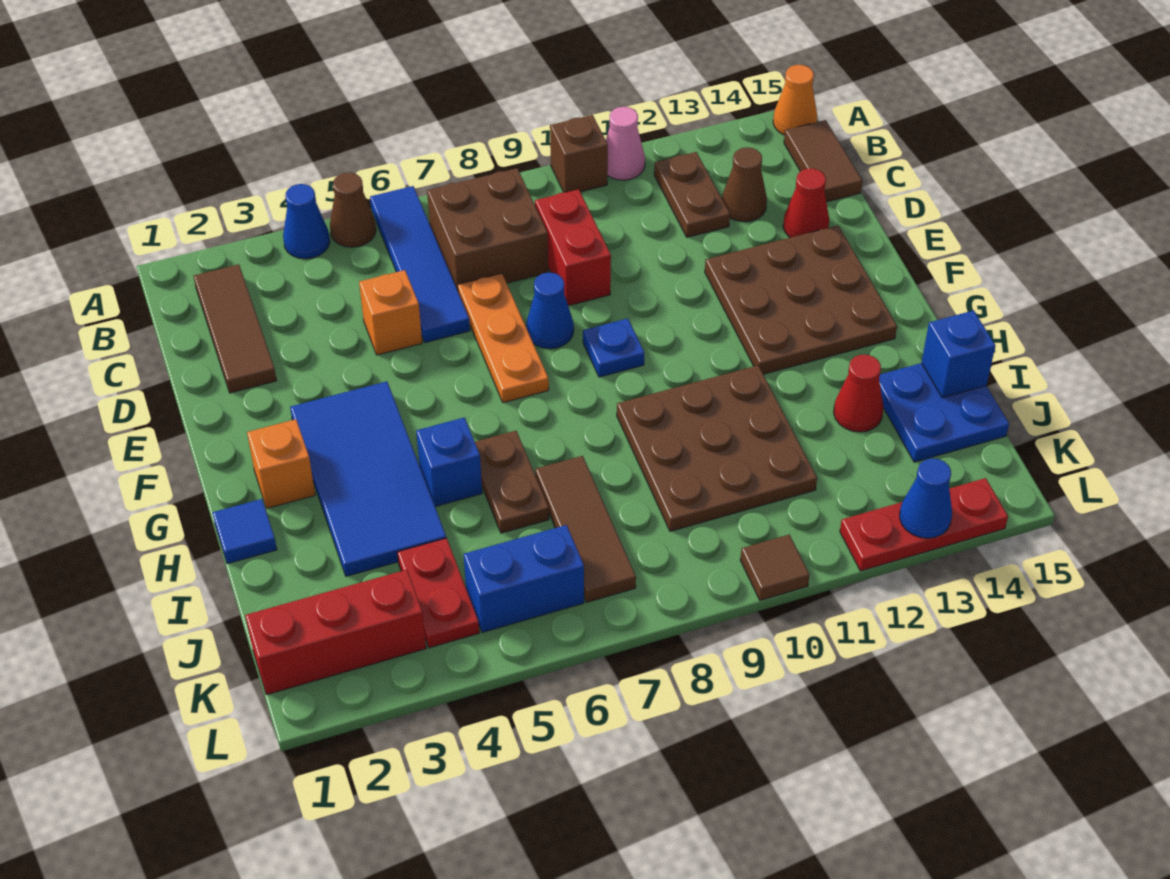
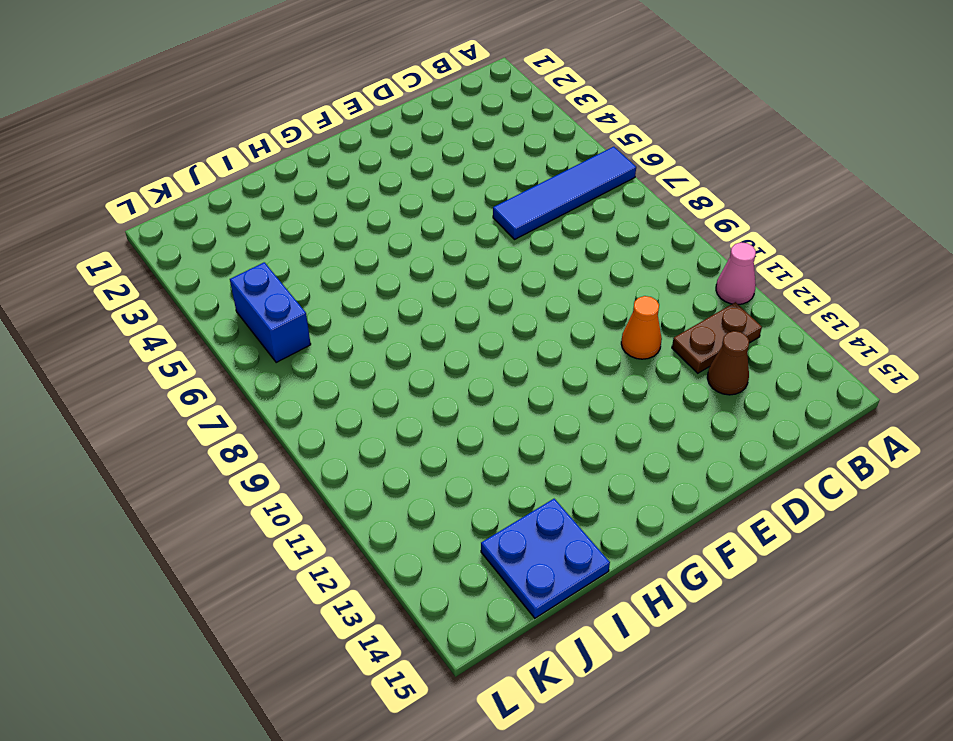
orange 1x1 cone [621,296,662,359] -> orange 1x1 cone moved to [773,65,817,135]
none -> blue 1x1 cone [283,184,330,259]
none -> brown 1x1 cone [330,173,376,247]
none -> brown 1x1 brick [550,115,608,193]
none -> brown 1x3 tile [194,264,277,393]

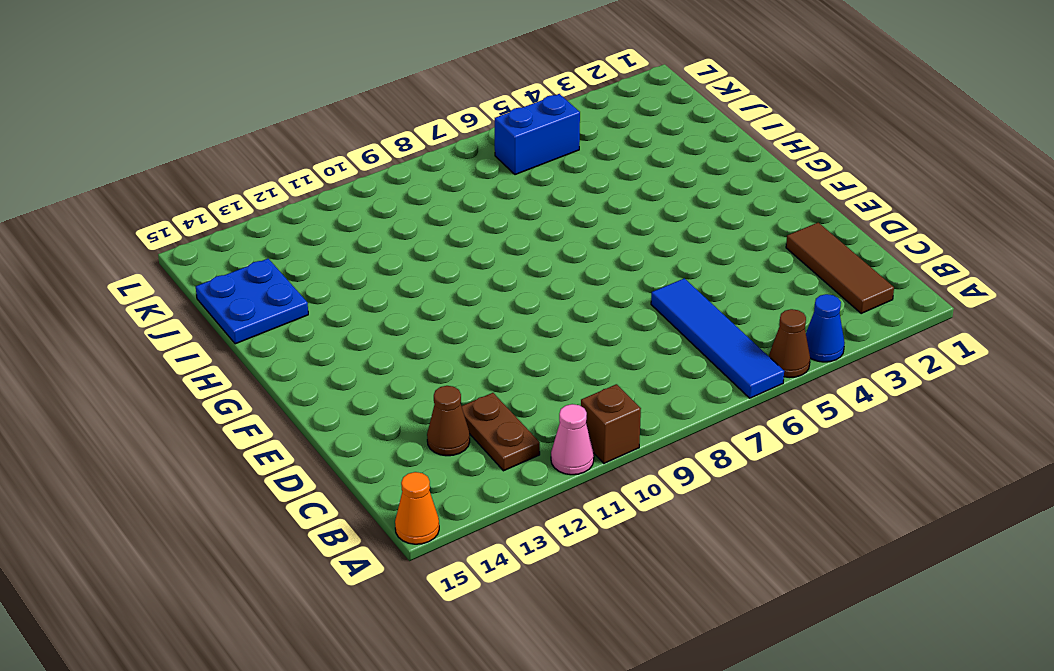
none -> brown 2x2 brick [427,168,548,290]
none -> brown 1x2 tile [784,120,862,202]
none -> red 1x2 brick [535,189,611,306]
none -> orange 1x1 brick [359,270,422,355]

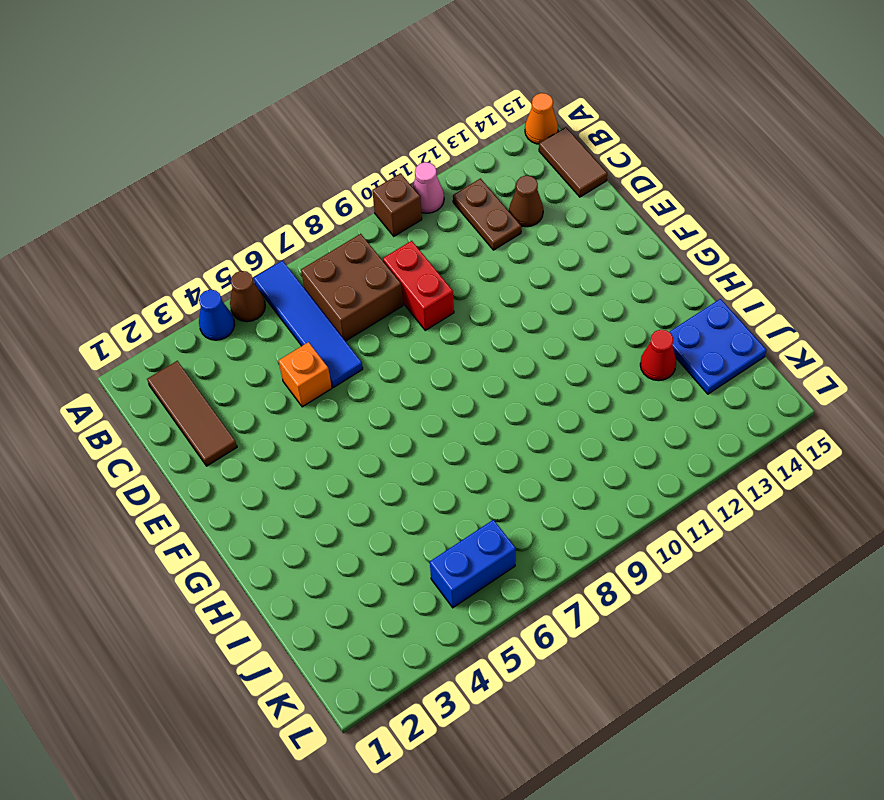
none -> orange 1x3 plate [458,273,549,403]
none -> red 1x1 cone [783,168,829,238]
none -> blue 1x1 cone [526,272,574,349]
none -> brown 3x3 plate [705,225,897,374]

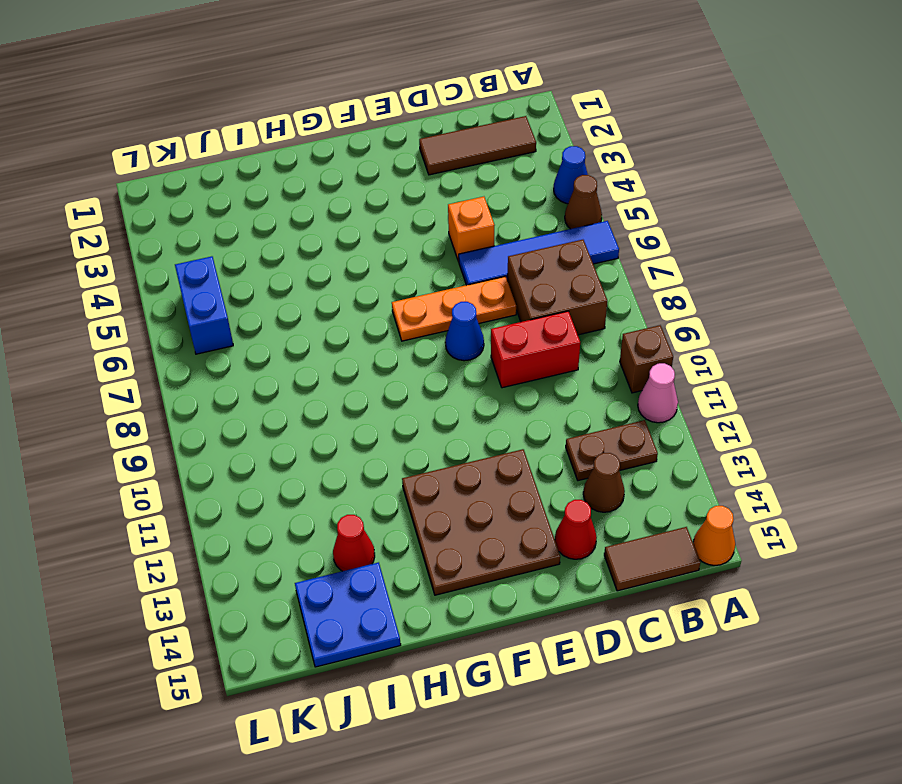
none -> blue 2x4 tile [290,381,446,576]
none -> blue 1x1 plate [583,319,644,377]
none -> orange 1x1 brick [247,419,315,508]
none -> blue 1x1 tile [212,499,277,564]

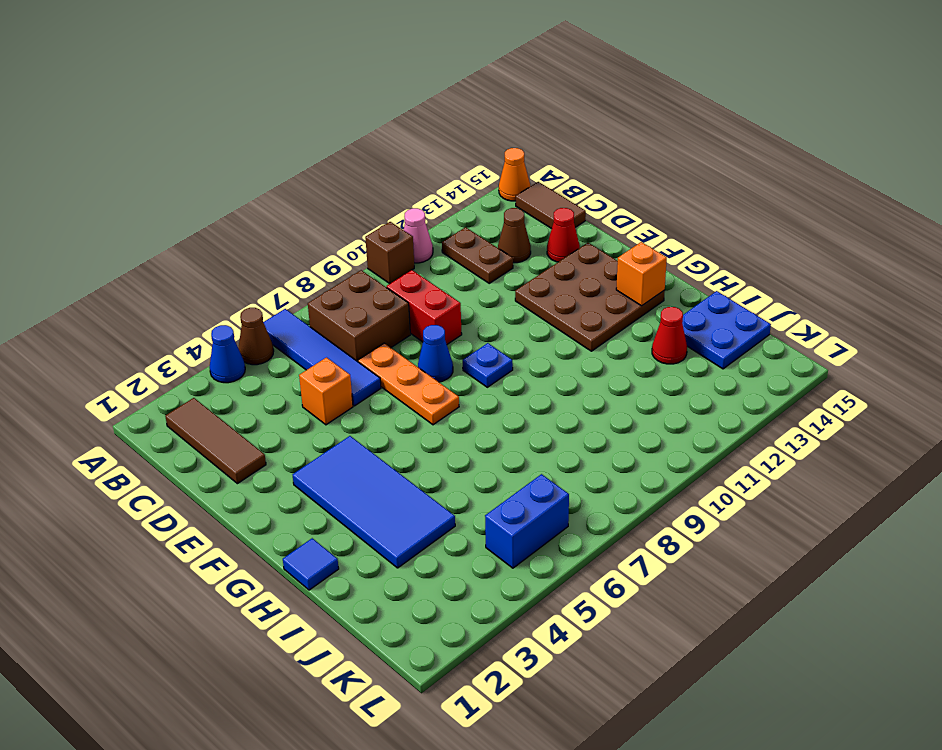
orange 1x1 brick [616,242,667,306] -> orange 1x1 brick moved to [247,419,315,508]
none -> blue 1x1 brick [416,418,482,507]
none -> brown 1x2 plate [475,431,549,533]
none -> brown 3x3 plate [617,366,817,531]
none -> brown 1x3 tile [535,456,636,602]

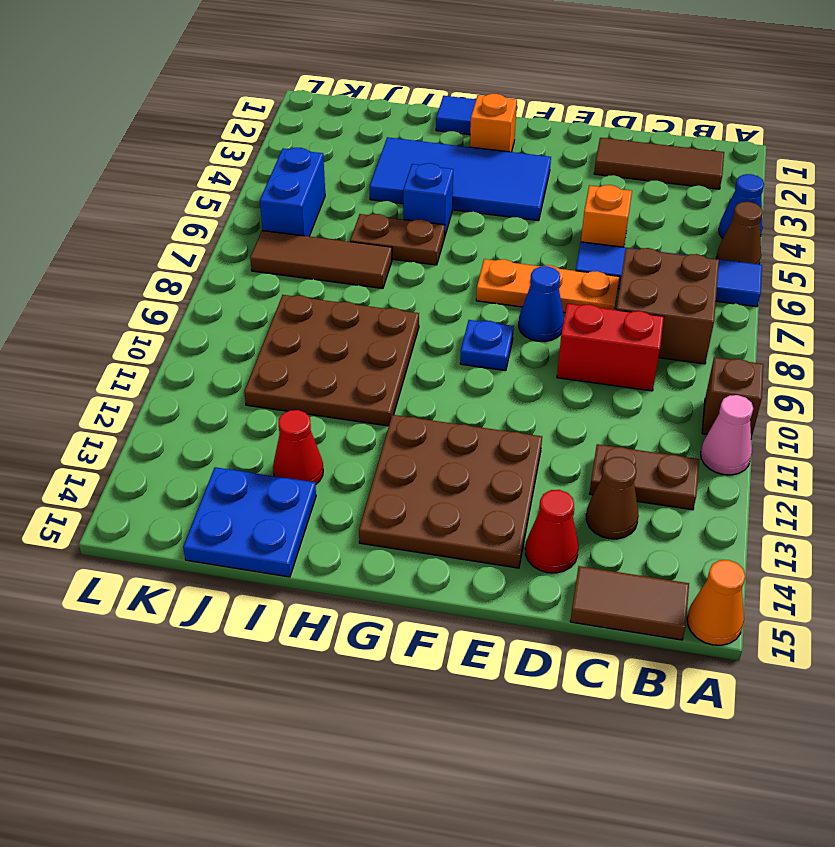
none -> red 1x2 plate [397,538,479,648]
none -> red 1x3 brick [245,570,426,695]
none -> brown 1x1 tile [740,535,810,600]
none -> red 1x3 plate [840,478,1008,571]

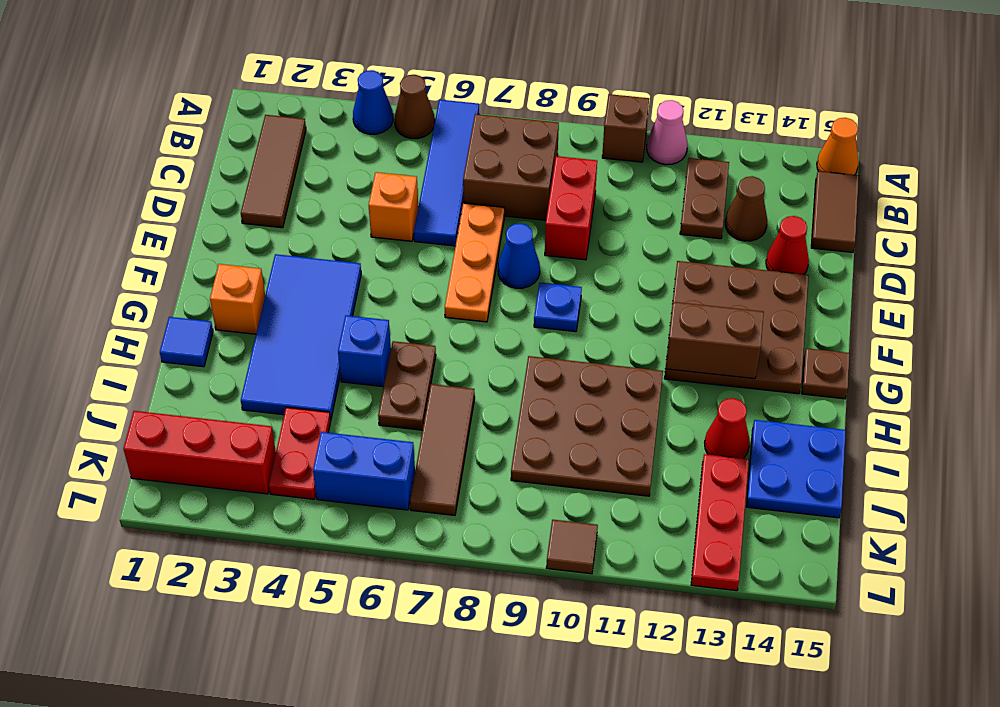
brown 1x2 brick [666,302,764,379] -> none
brown 1x1 plate [802,348,850,399] -> none
red 1x3 plate [691,454,749,591] -> red 1x3 plate turned to [840,478,1008,571]
none -> blue 1x1 brick [922,310,995,398]
none -> blue 1x1 cone [900,458,952,538]

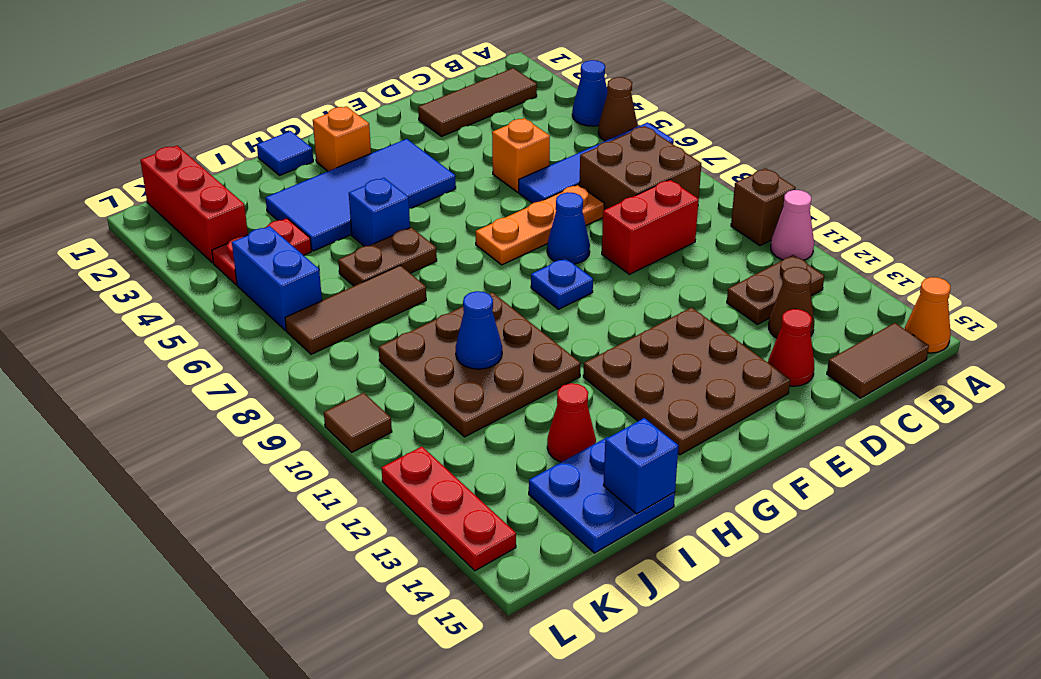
blue 1x1 cone [456,291,502,369] -> blue 1x1 cone moved to [900,458,952,538]

